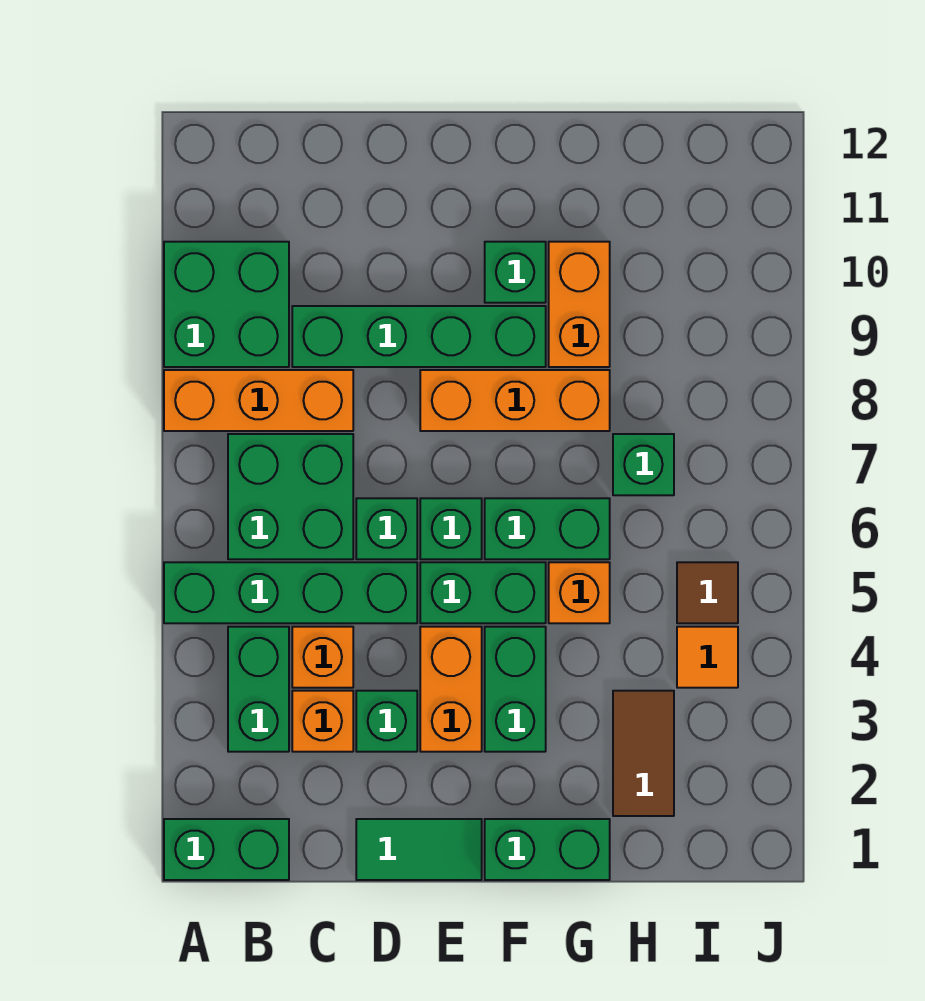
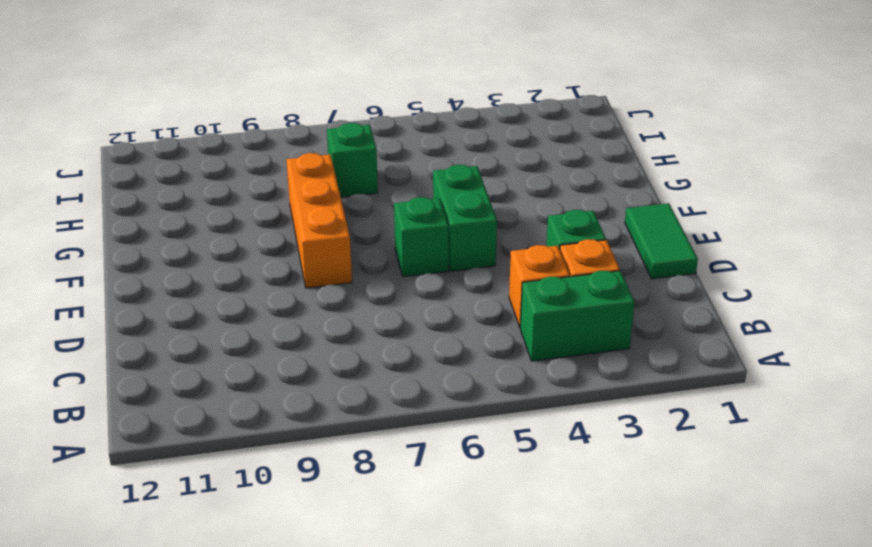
none -> green 1x2 brick [164,819,289,880]
none -> green 1x4 brick [164,562,417,623]
none -> orange 1x3 brick [164,370,353,431]

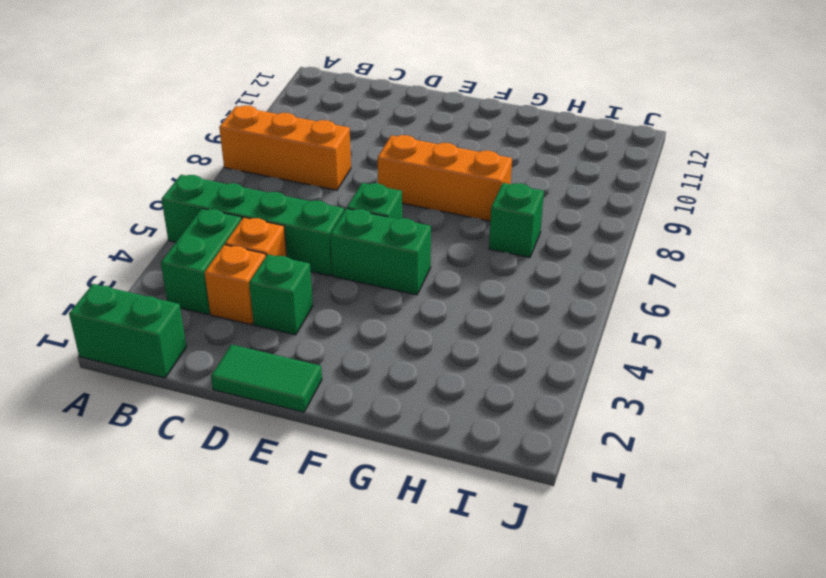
none -> green 2x2 brick [164,242,289,367]
none -> green 2x2 brick [228,434,353,559]
none -> green 1x4 brick [292,306,546,367]

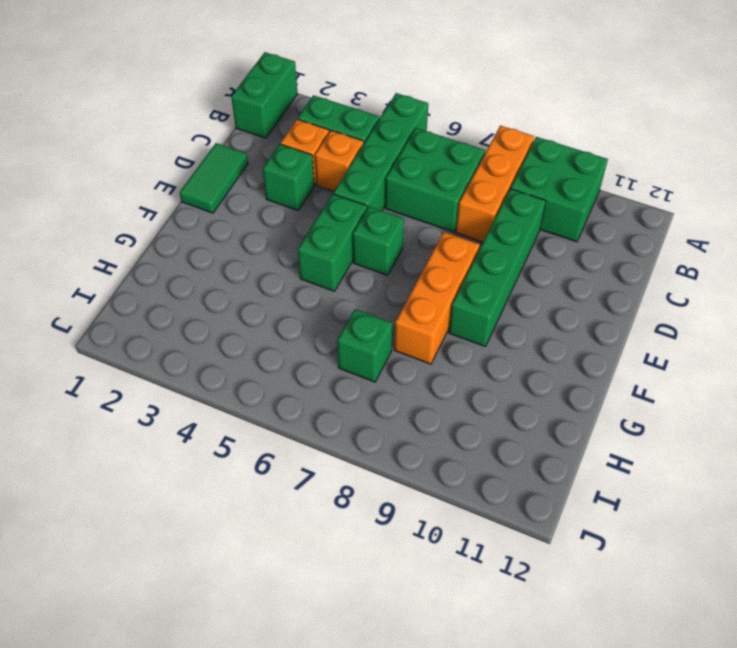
none -> green 1x1 brick [356,498,417,559]
none -> orange 1x2 brick [420,627,482,752]
none -> green 1x2 brick [485,819,610,880]

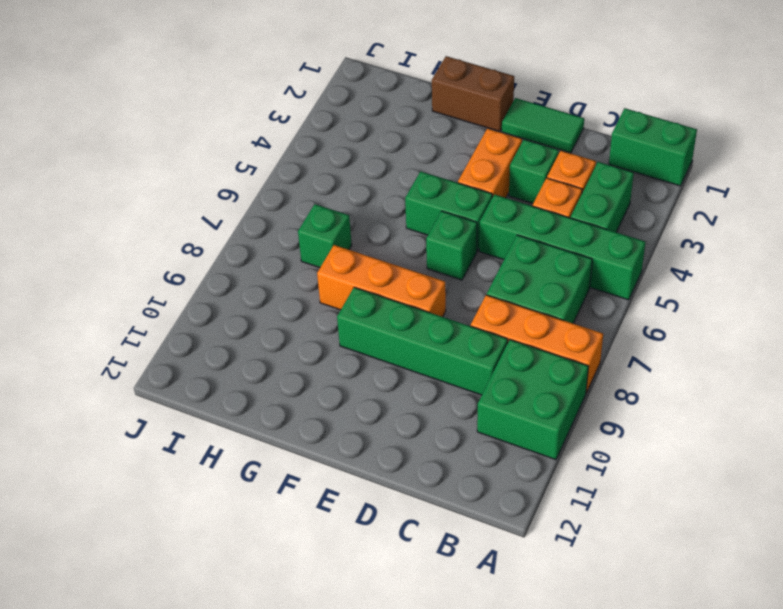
brown 1x2 brick [432,56,514,132] -> green 1x2 brick [485,819,610,880]
none -> green 1x1 brick [356,498,417,559]
none -> green 1x2 brick [485,627,546,752]
none -> green 1x2 brick [485,498,610,559]

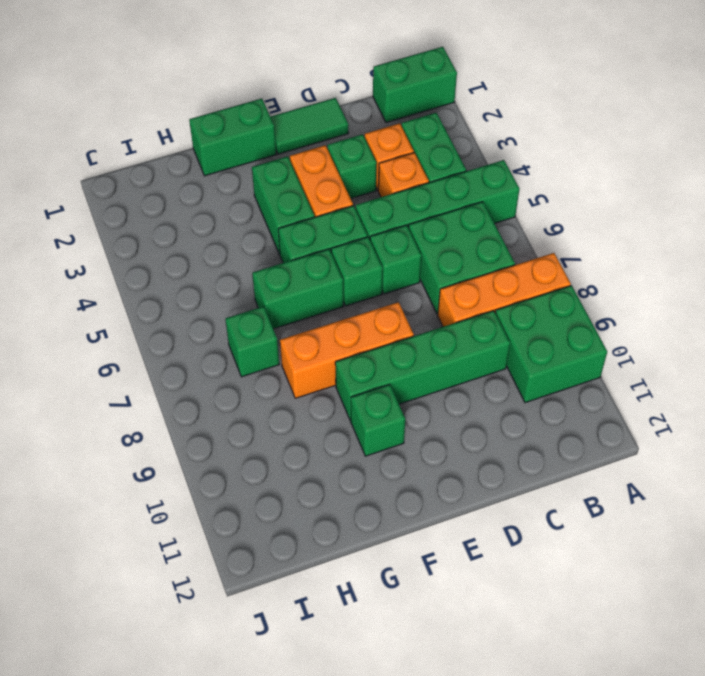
none -> orange 1x1 brick [549,562,610,623]
none -> orange 1x2 brick [549,242,610,367]
none -> brown 1x2 tile [613,691,674,816]

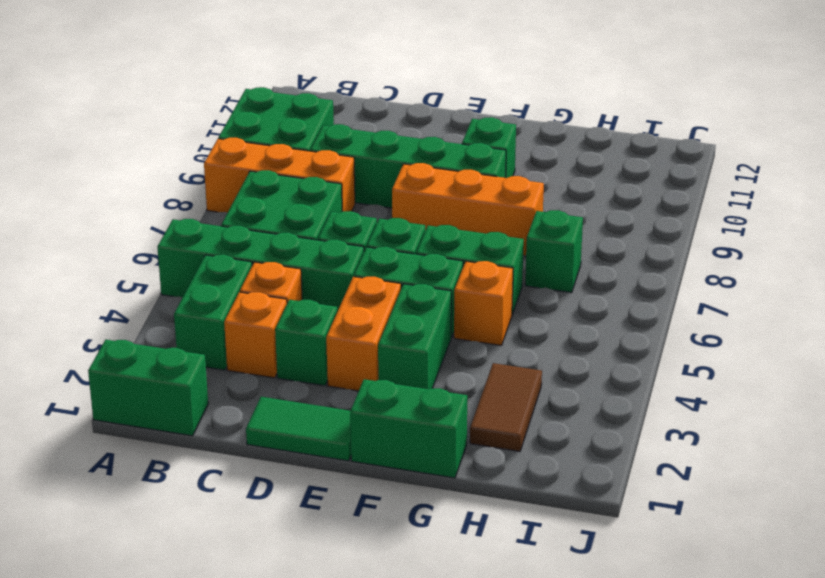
none -> orange 1x2 brick [549,242,610,367]
none -> orange 1x1 tile [677,627,738,688]
none -> brown 1x1 tile [677,562,738,623]

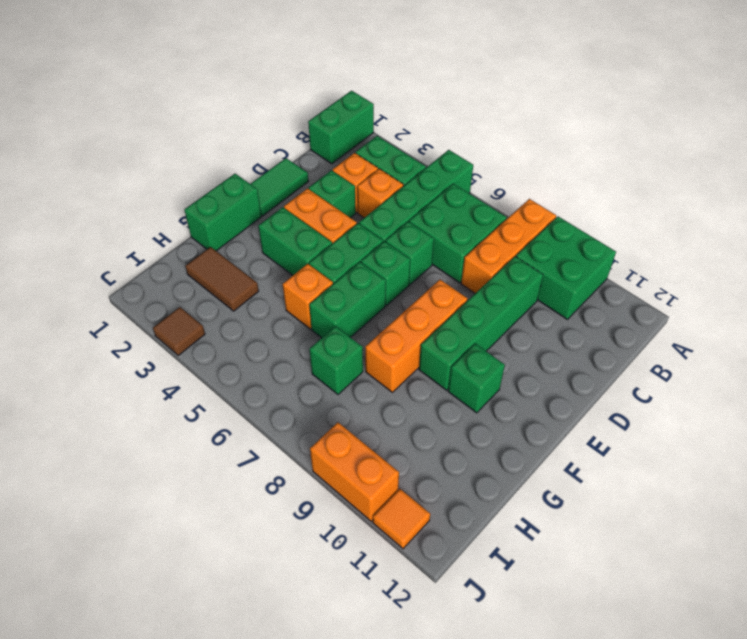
brown 1x1 tile [153,307,205,356] -> brown 1x1 tile moved to [677,562,738,623]
orange 1x2 brick [310,423,399,521] -> orange 1x2 brick moved to [549,242,610,367]
orange 1x1 tile [373,489,430,549] -> orange 1x1 tile moved to [677,627,738,688]

